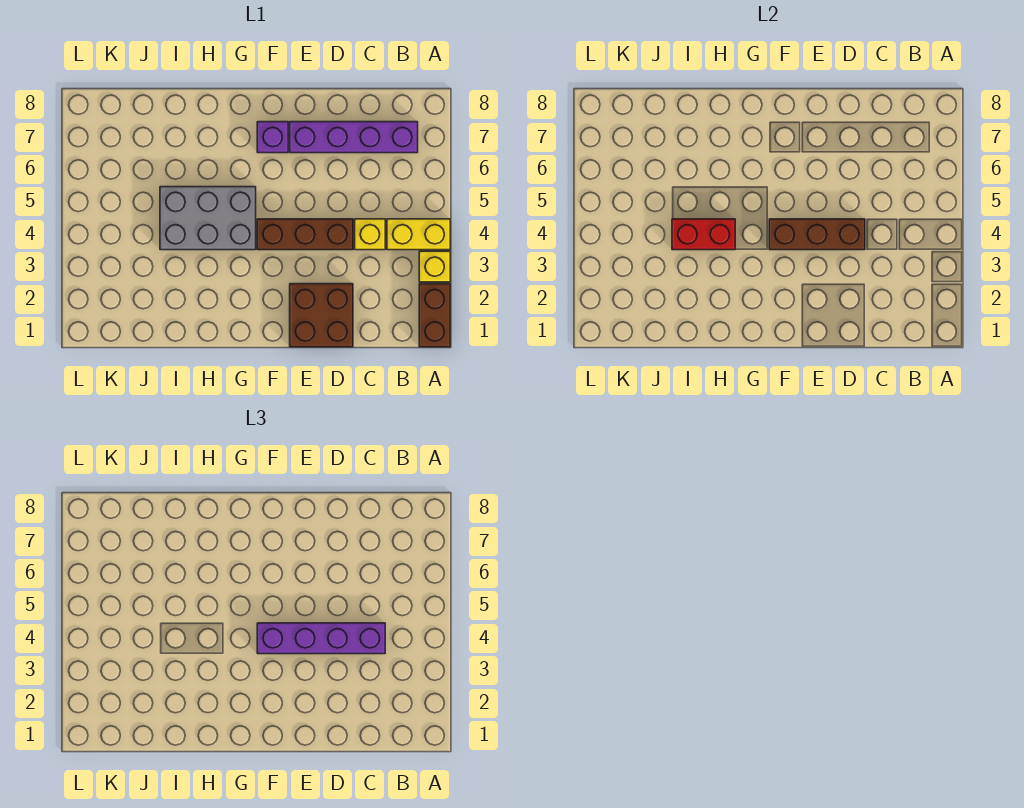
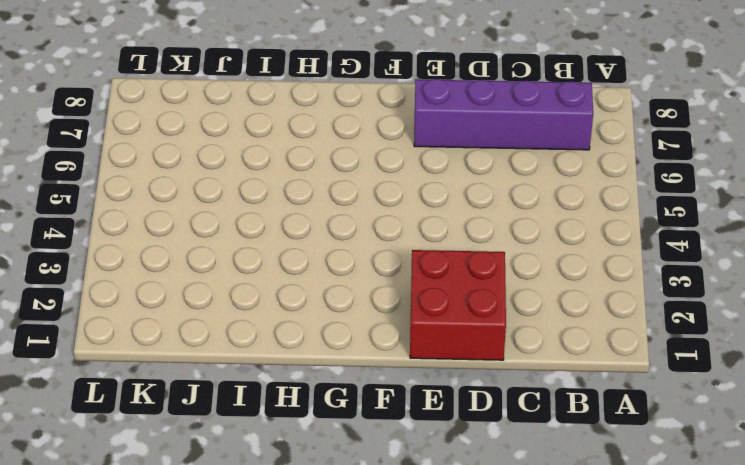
red 2x2 brick [410,250,506,360] -> brown 2x2 brick [290,284,353,347]
none -> brown 1x2 brick [419,284,450,347]
none -> yellow 1x1 brick [419,251,450,282]
none -> yellow 1x2 brick [387,219,450,250]

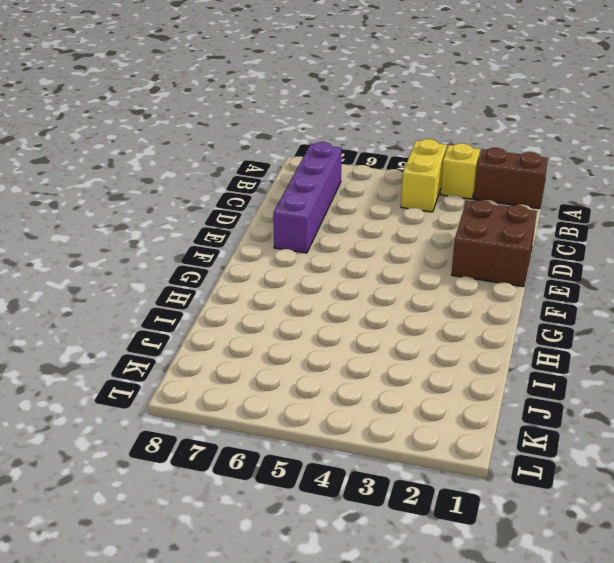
none -> yellow 1x1 brick [355,219,385,250]
none -> brown 1x3 brick [257,219,353,250]
none -> purple 1x1 brick [257,122,288,153]

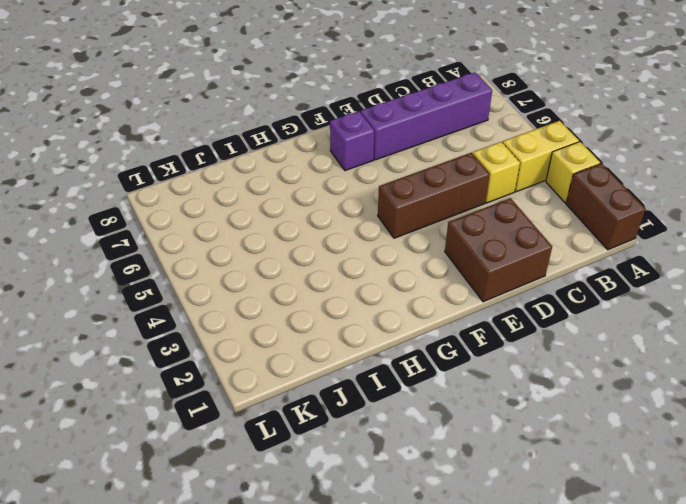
none -> grey 2x3 brick [160,187,256,250]
none -> brown 1x3 brick [769,219,865,250]
none -> red 1x2 brick [672,219,735,250]

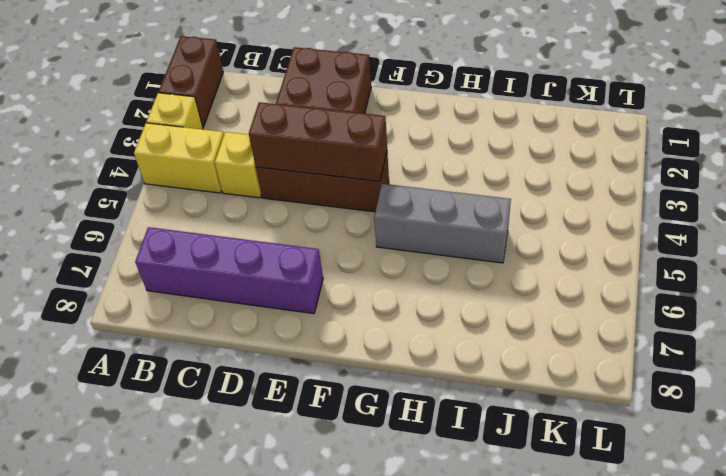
grey 1x3 brick [374,184,511,263] -> grey 2x3 brick [160,187,256,250]
none -> purple 1x1 brick [257,122,288,153]
none -> red 1x2 brick [672,219,735,250]
none -> purple 1x4 brick [257,623,385,654]

